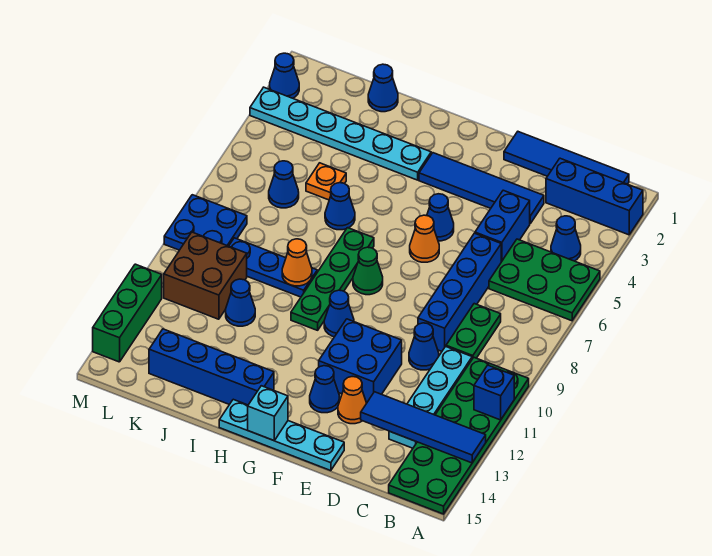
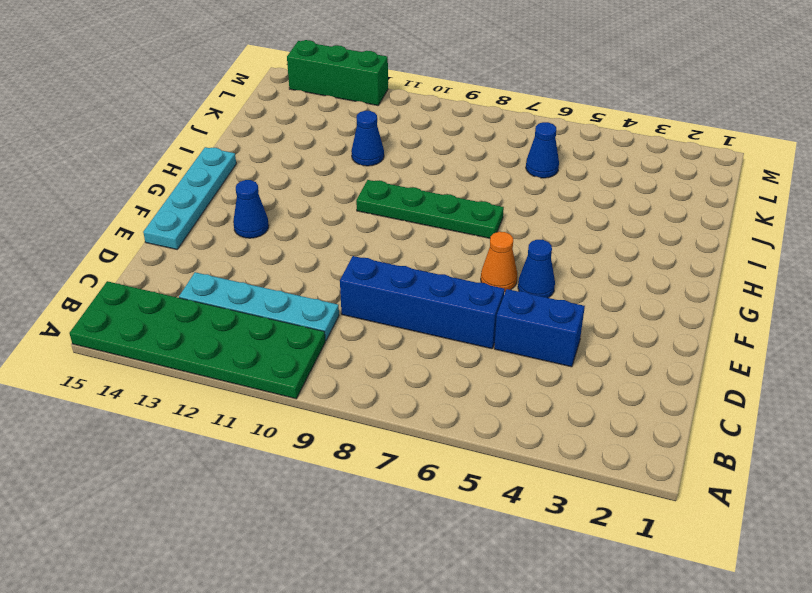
none -> blue 1x3 brick [546,158,643,235]
none -> green 2x3 plate [489,239,600,321]
none -> blue 1x4 tile [504,132,629,184]
none -> blue 1x1 cone [551,216,581,261]

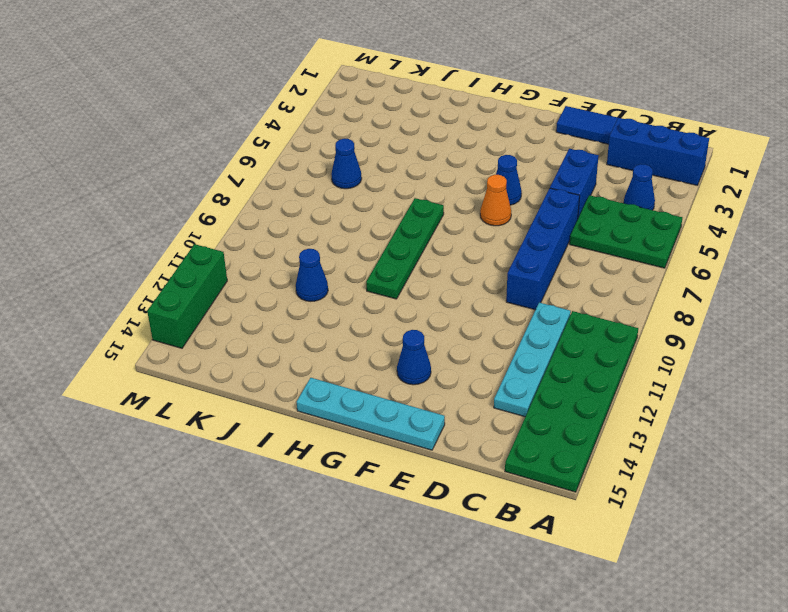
none -> green 1x2 plate [446,304,501,359]
none -> blue 1x4 tile [419,153,544,223]
none -> blue 1x1 cone [409,323,439,370]
none -> blue 2x2 brick [319,319,402,403]

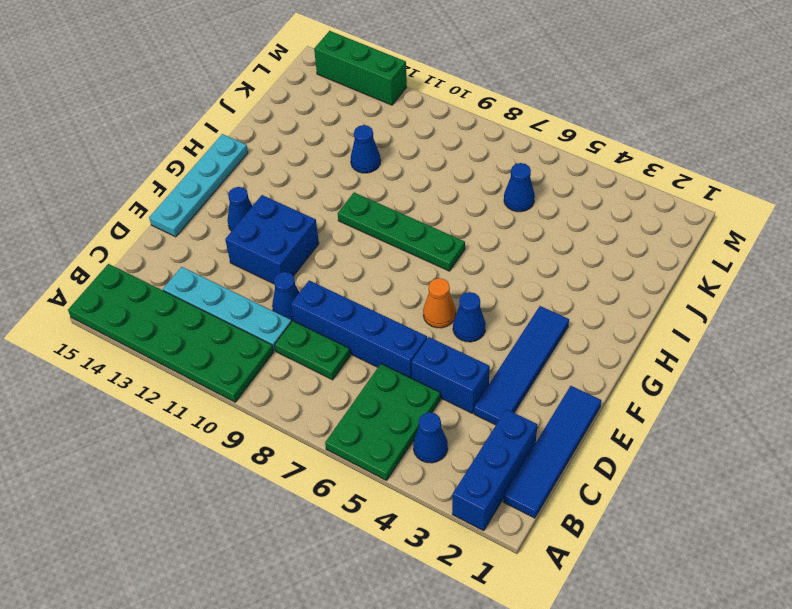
none -> orange 1x1 cone [338,377,367,424]
none -> green 1x1 cone [353,247,383,295]
none -> blue 1x1 cone [324,290,354,337]
none -> cyan 1x6 plate [250,87,431,180]

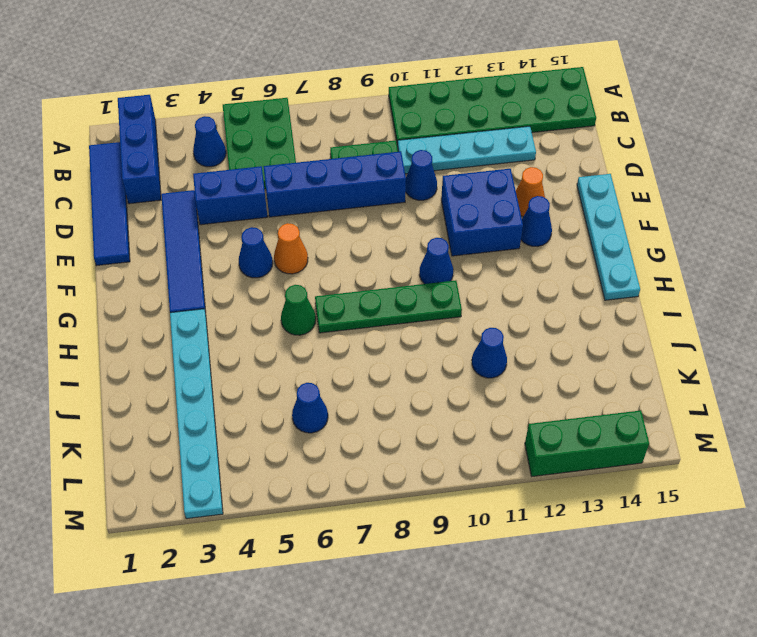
green 1x1 cone [281,285,316,335] -> green 1x1 cone moved to [353,247,383,295]
none -> blue 1x4 brick [149,329,274,405]
none -> blue 1x1 cone [325,183,355,230]
none -> blue 1x3 plate [229,238,317,297]
none -> blue 1x1 cone [368,64,398,112]

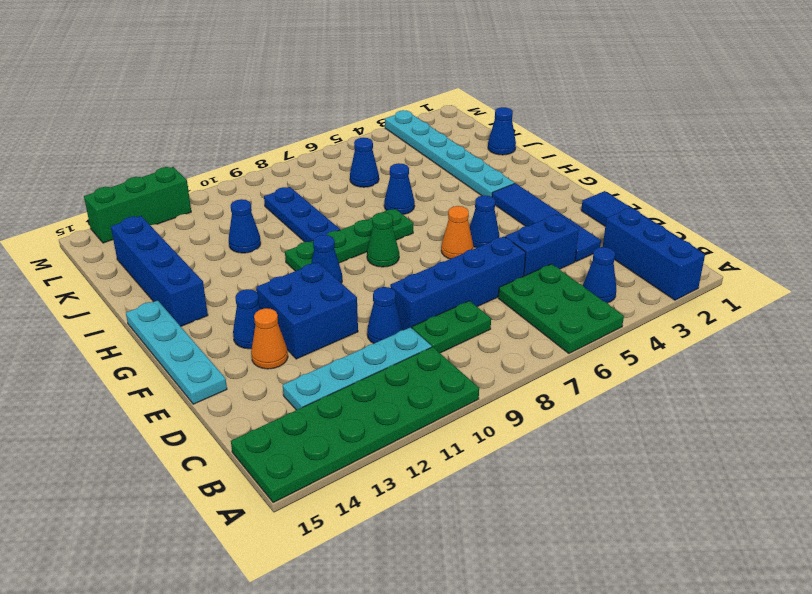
none -> orange 1x1 plate [306,163,346,200]
none -> brown 2x2 brick [164,232,247,319]
none -> blue 2x2 plate [164,195,247,250]
none -> blue 1x1 cone [270,53,299,98]

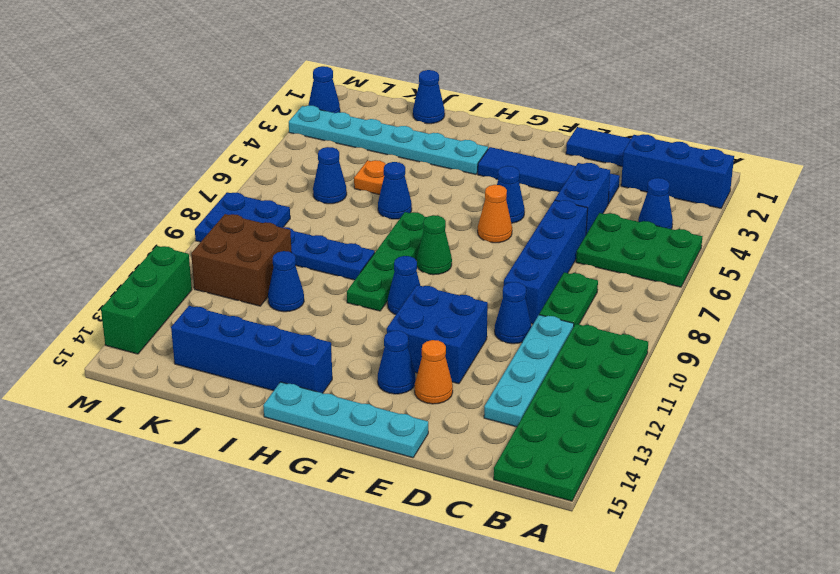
none -> blue 1x1 brick [474,365,514,420]
none -> blue 1x4 tile [361,392,486,463]
none -> cyan 1x1 brick [248,386,288,441]
none -> orange 1x1 cone [282,239,312,286]

